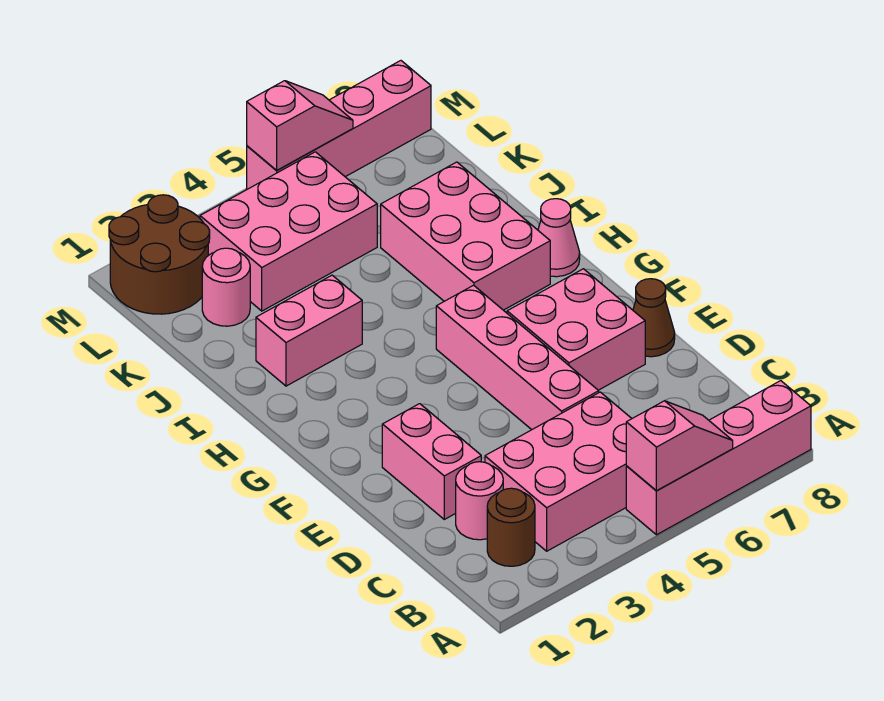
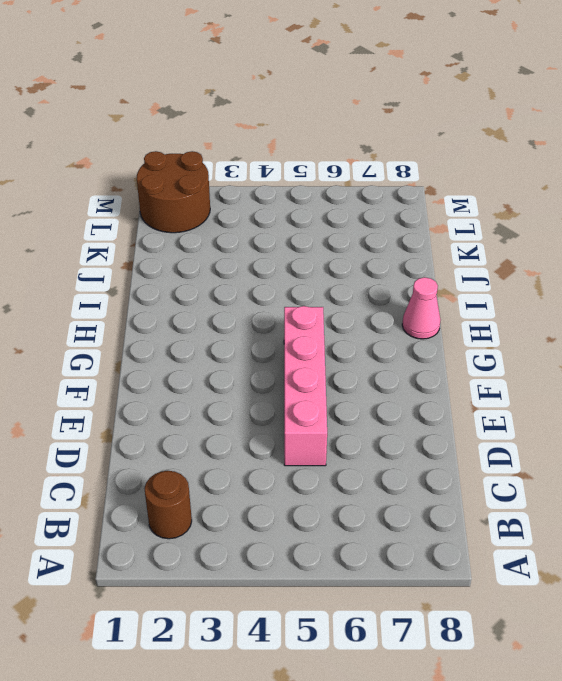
none -> pink 1x4 brick [626,381,811,535]
none -> pink 2x3 brick [485,392,632,551]
none -> pink 1x1 round brick [456,462,503,540]

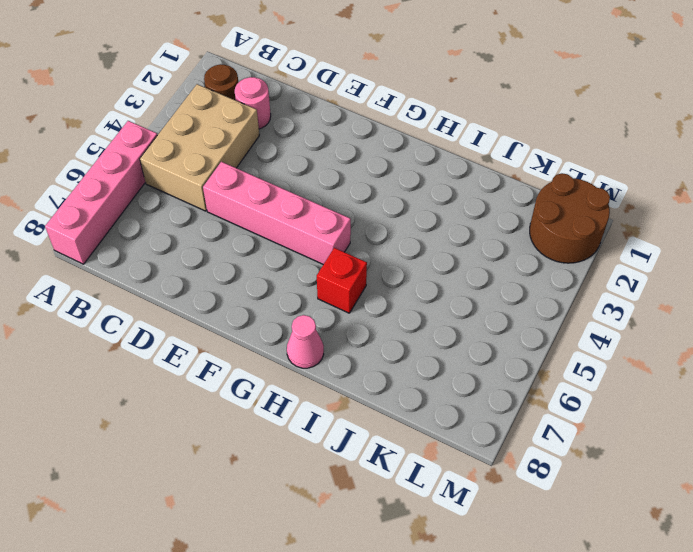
tan 2x3 brick [140,84,259,211] -> pink 2x3 brick [485,392,632,551]
red 1x1 brick [317,248,367,313] -> pink 2x3 brick [381,162,550,310]
none -> pink 1x2 brick [382,404,481,519]
none -> pink 2x2 brick [507,269,645,390]
none -> brown 1x1 cone [633,279,675,357]

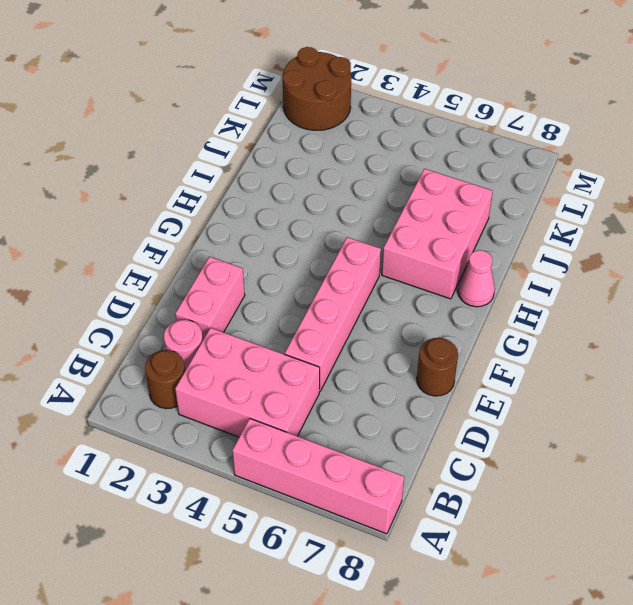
brown 1x1 round brick [417,338,458,396] -> brown 1x1 cone [633,279,675,357]
none -> pink 2x2 brick [507,269,645,390]
none -> pink 1x2 brick [256,275,362,386]
none -> pink 1x1 round brick [202,248,250,326]

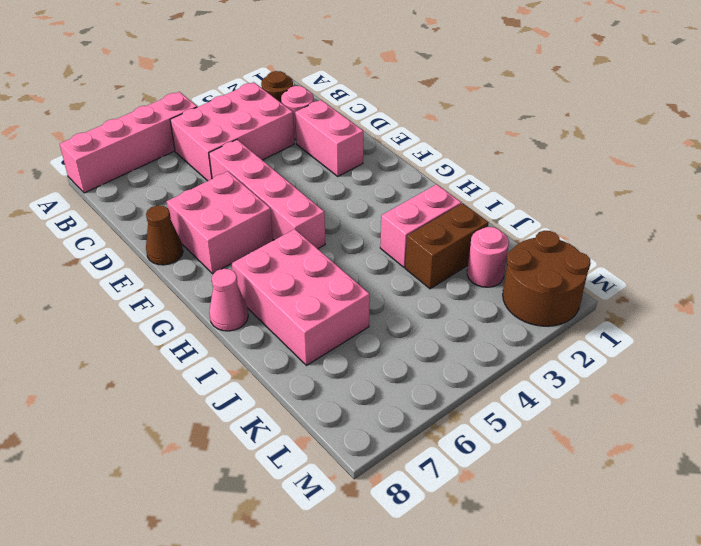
brown 1x2 brick [405,203,489,289] -> none
none -> pink 2x3 brick [200,152,377,311]
none -> pink 1x4 brick [247,61,431,189]
none -> pink 1x2 slope [626,401,733,491]

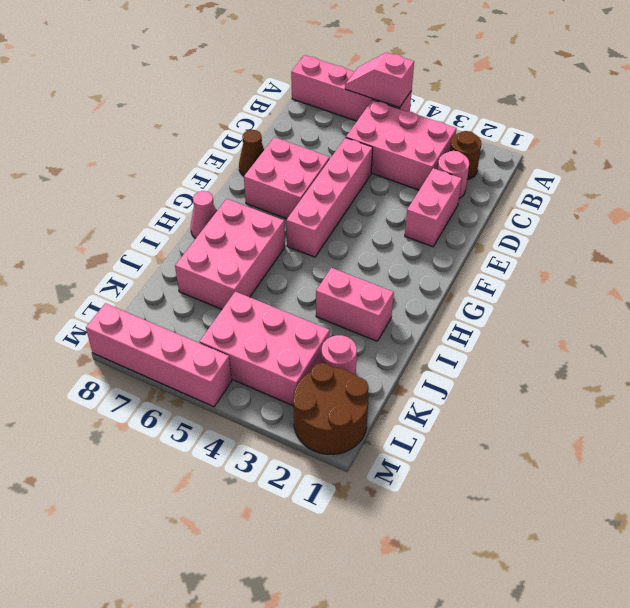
none -> pink 1x2 slope [247,81,353,170]

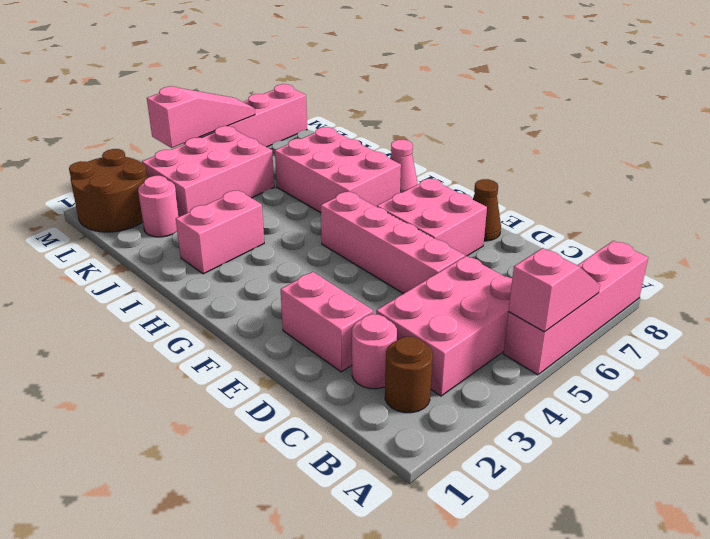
pink 1x3 slope [147,86,255,148] -> pink 1x2 slope [247,81,353,170]

